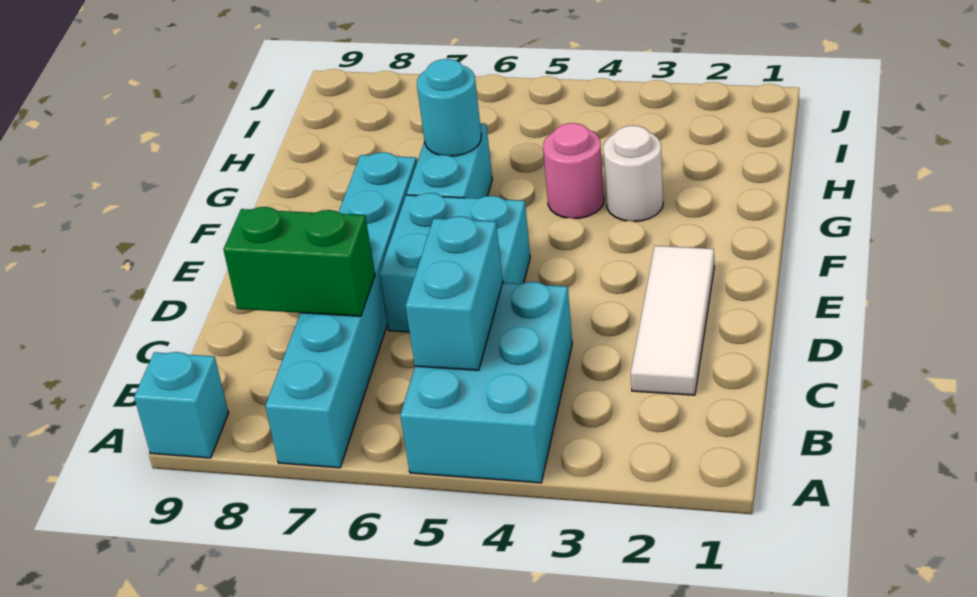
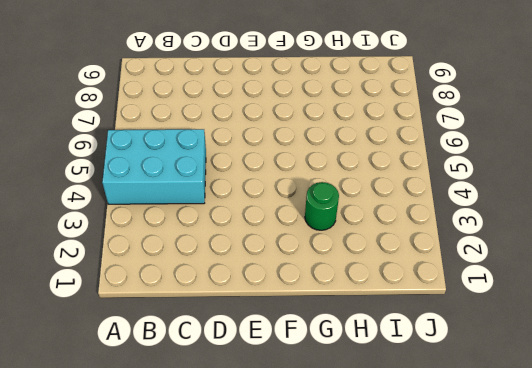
green 1x1 round brick [305,182,339,230] -> white 1x1 round brick [603,126,663,221]
none -> cyan 1x6 brick [265,152,417,468]
none -> cyan 1x1 brick [134,352,228,458]

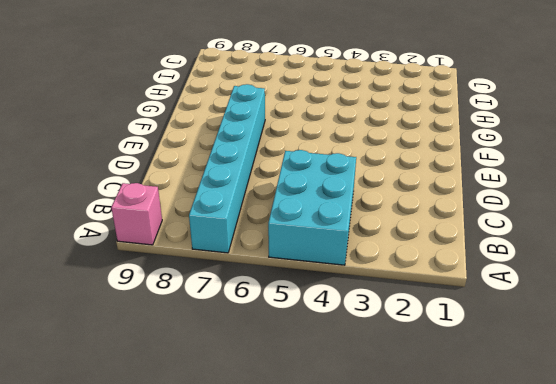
pink 1x1 brick [111,183,162,245] -> cyan 1x1 brick [134,352,228,458]
none -> white 1x3 tile [631,246,714,395]
none -> cyan 2x2 brick [379,193,530,332]

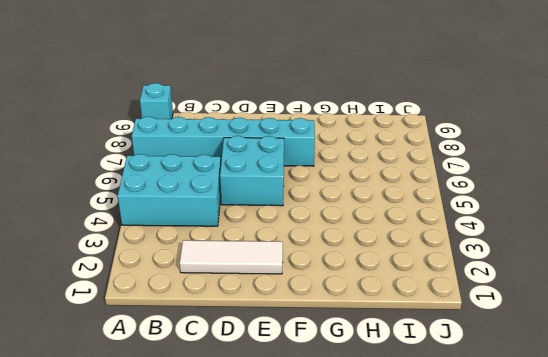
none -> cyan 1x2 brick [407,123,492,199]
none -> white 1x1 round brick [603,126,663,221]

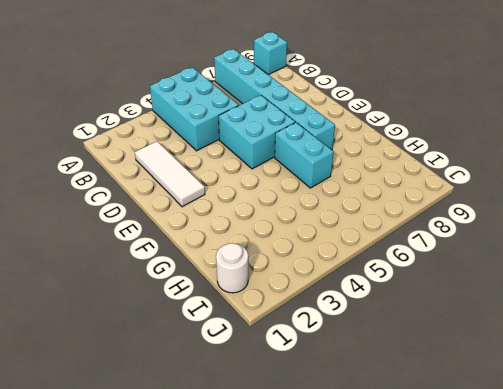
white 1x1 round brick [216,243,248,293] -> white 1x1 round brick moved to [603,126,663,221]
none -> pink 1x1 round brick [543,123,604,219]
none -> cyan 1x2 brick [406,216,503,370]

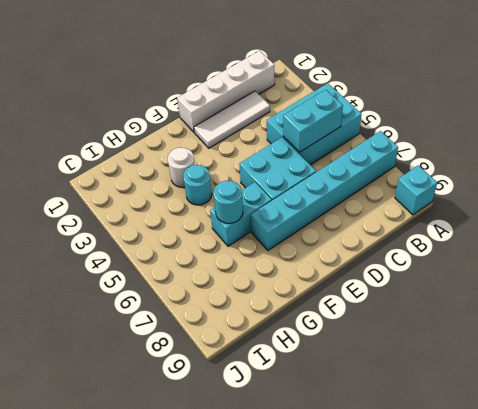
white 1x4 brick [177,51,275,132] -> none
cyan 1x1 round brick [183,165,212,205] -> pink 1x1 round brick [543,123,604,219]
none -> green 1x2 brick [223,207,375,316]

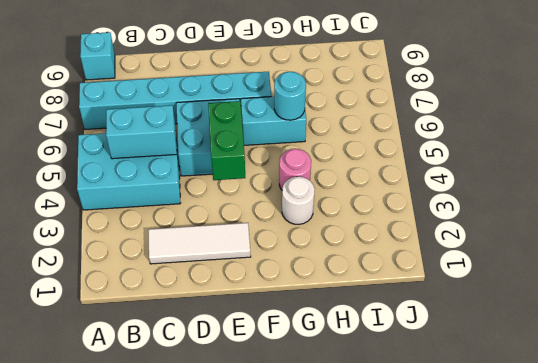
green 1x2 brick [208,101,245,180] -> green 1x2 brick moved to [223,207,375,316]

